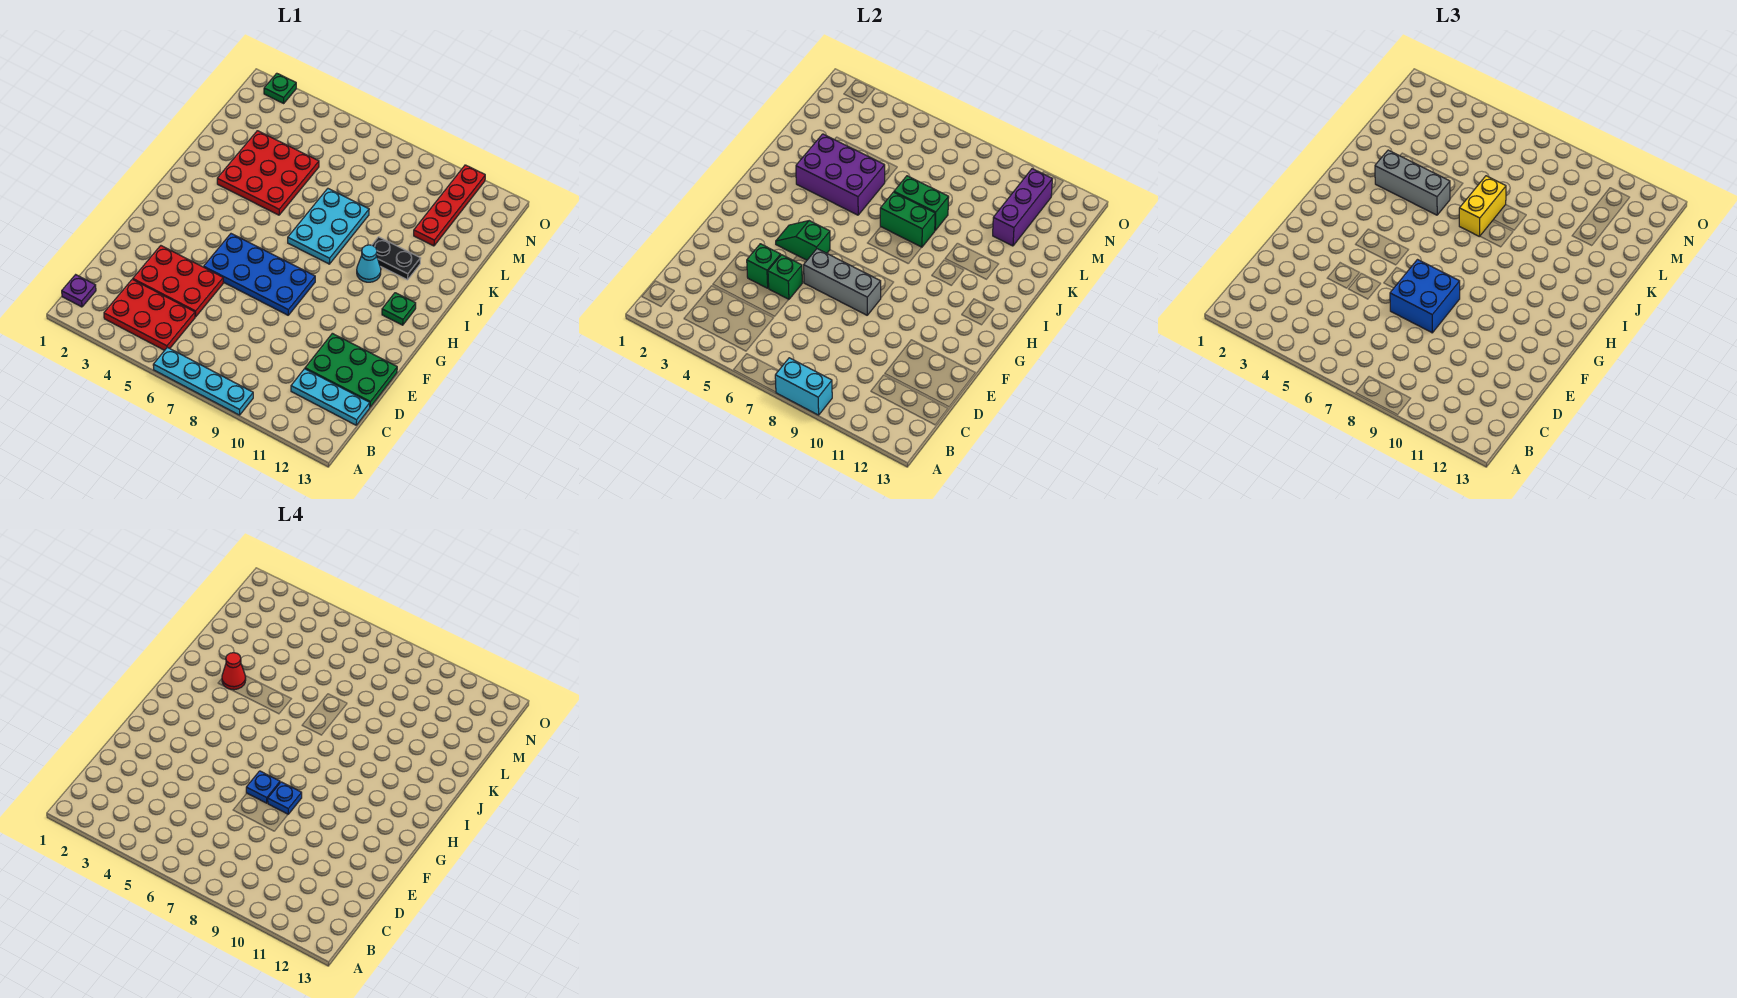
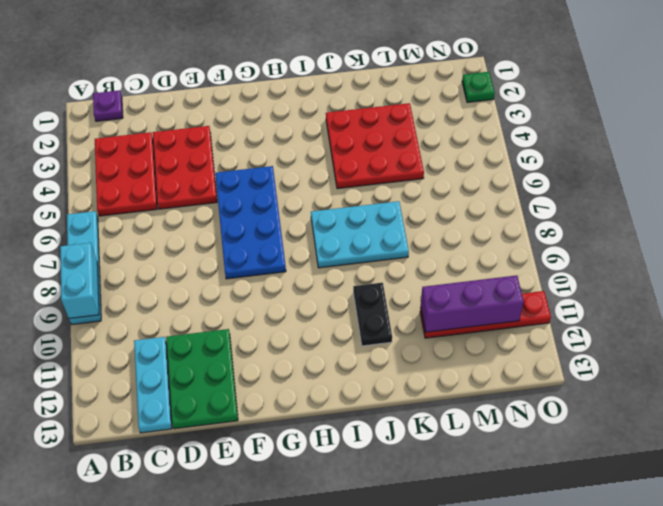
none -> green 1x1 plate [382,293,416,325]
none -> cyan 1x1 cone [357,245,381,282]
none -> green 1x1 brick [747,244,781,288]

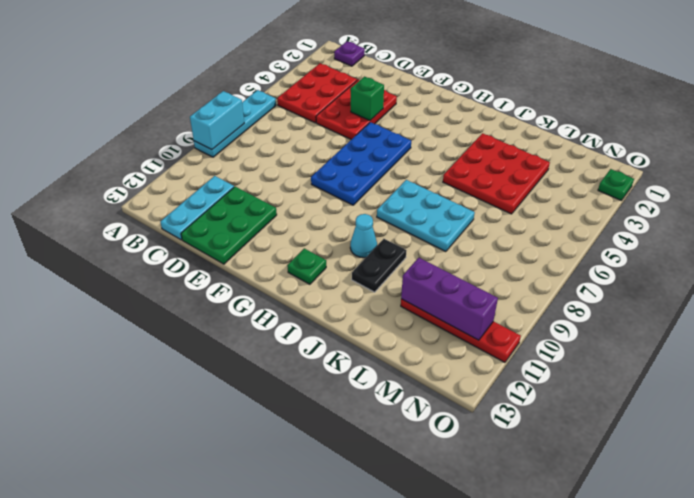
none -> green 1x1 brick [768,255,802,299]
none -> grey 1x3 brick [804,249,881,315]
none -> green 1x2 slope [776,221,830,260]

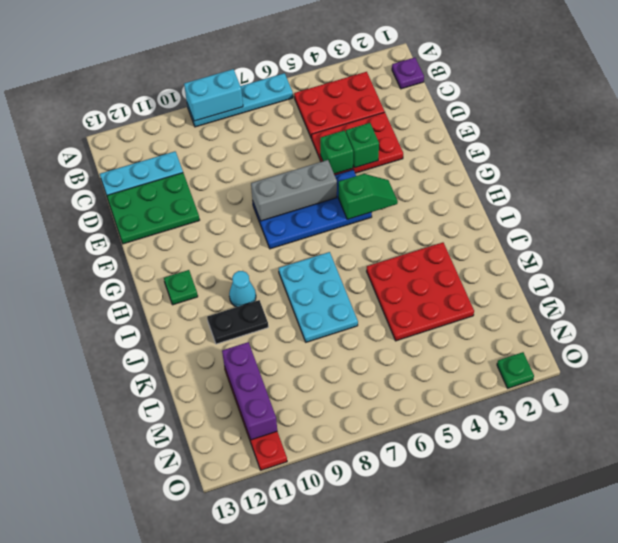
none -> purple 2x3 brick [796,134,885,215]
none -> green 1x2 brick [880,192,935,247]
none -> green 1x2 brick [894,176,949,230]

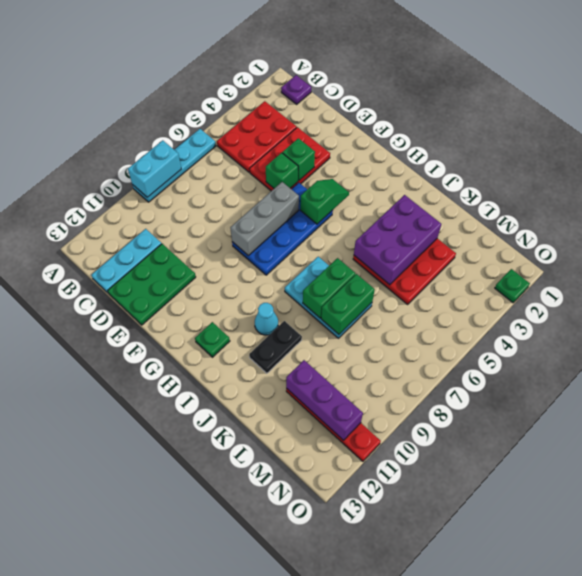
none -> blue 2x2 brick [1390,260,1460,333]
none -> grey 1x3 brick [1375,150,1450,215]
none -> yellow 1x2 brick [1459,176,1506,237]

